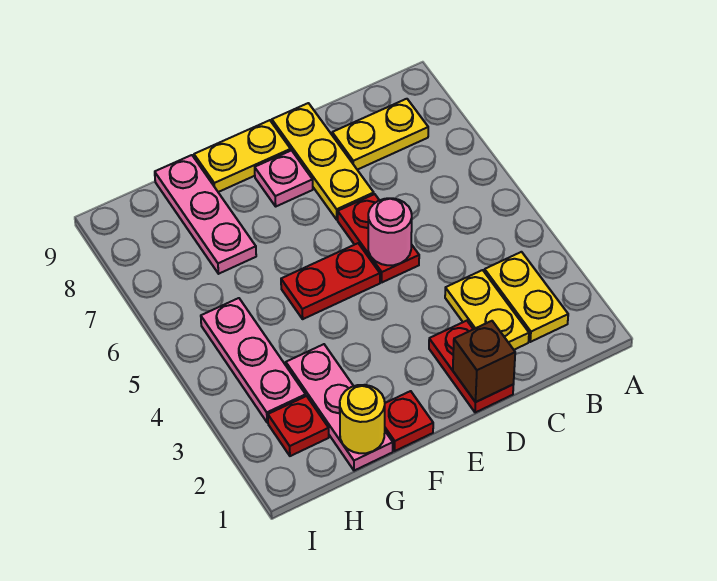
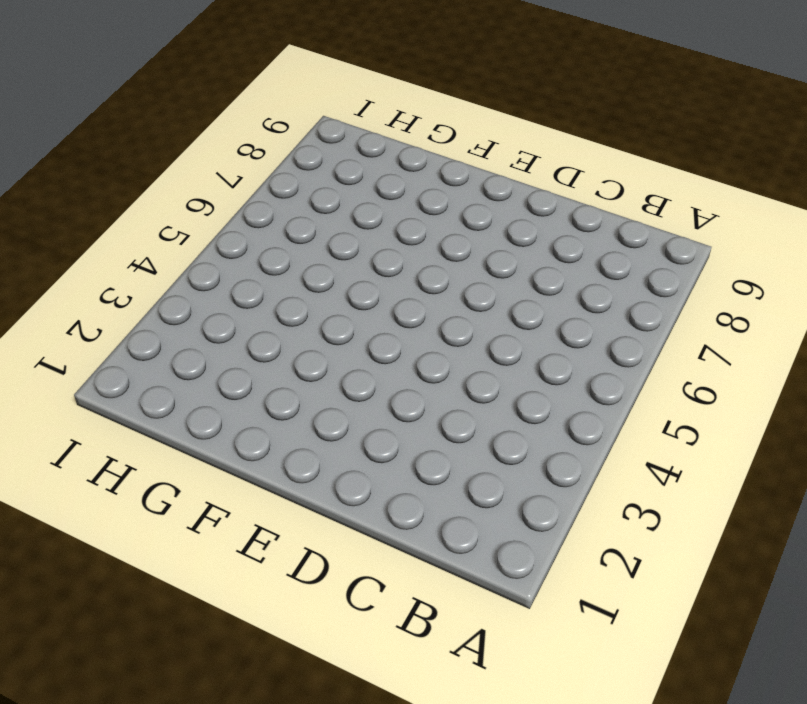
none -> yellow 1x2 plate [485,252,568,342]
none -> yellow 1x2 plate [332,99,428,170]
none -> yellow 1x2 plate [445,270,529,350]

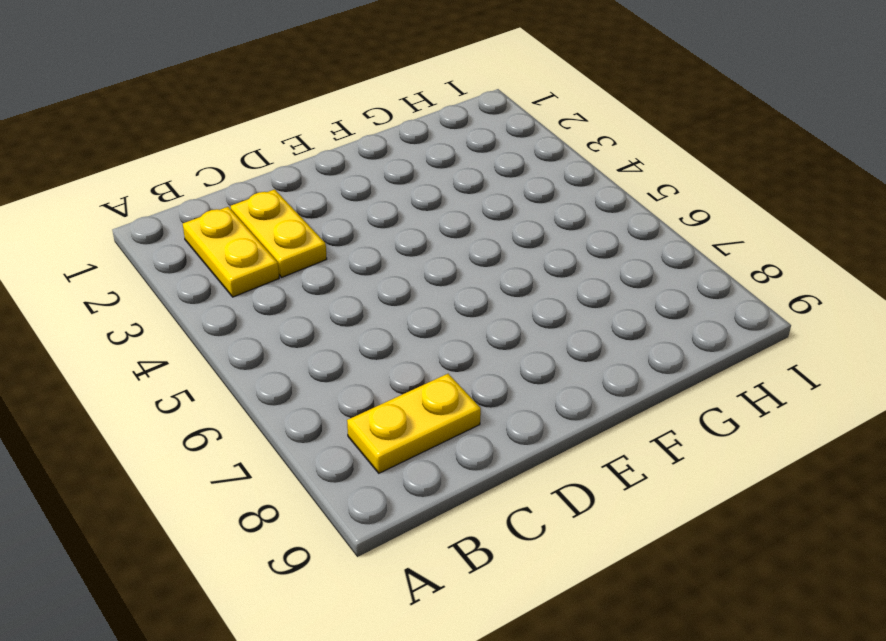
none -> red 1x2 plate [429,321,513,413]
none -> red 1x2 plate [338,194,419,282]
none -> yellow 1x3 plate [272,103,374,220]

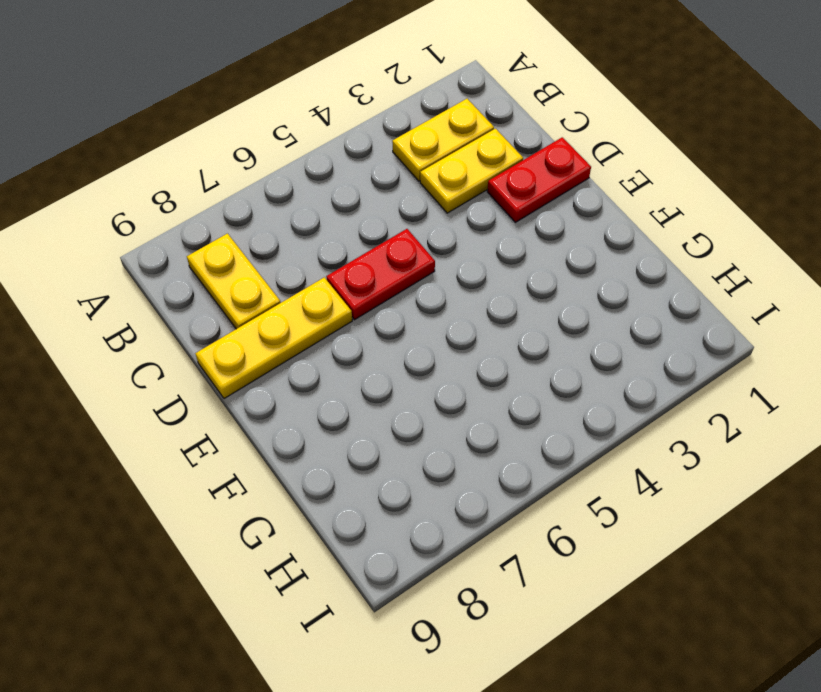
none -> red 1x2 plate [281,243,380,319]
none -> pink 1x1 plate [255,151,313,206]
none -> yellow 1x2 plate [194,120,291,192]

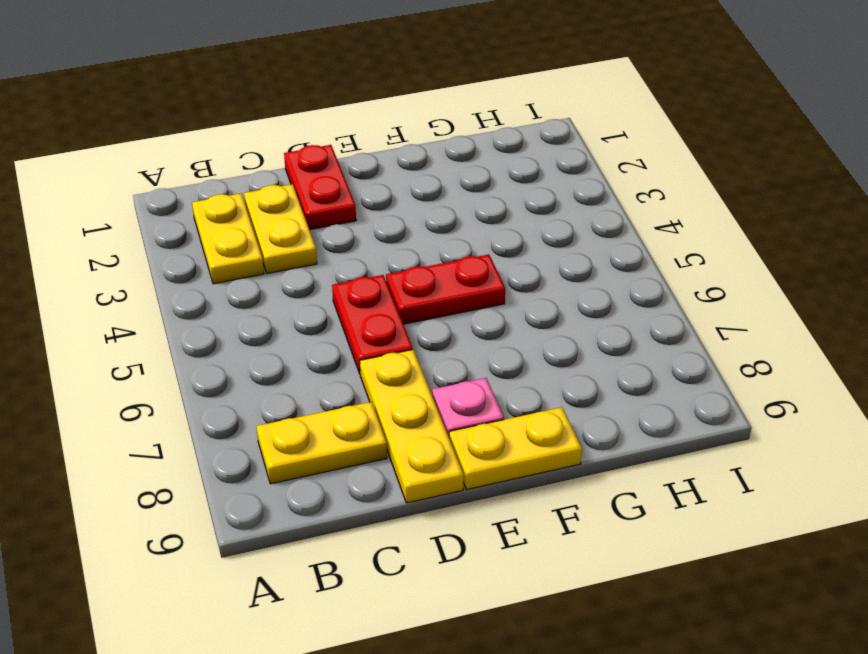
none -> red 1x1 plate [385,391,433,451]
none -> pink 1x3 plate [286,344,393,471]
none -> pink 1x3 plate [155,155,256,274]

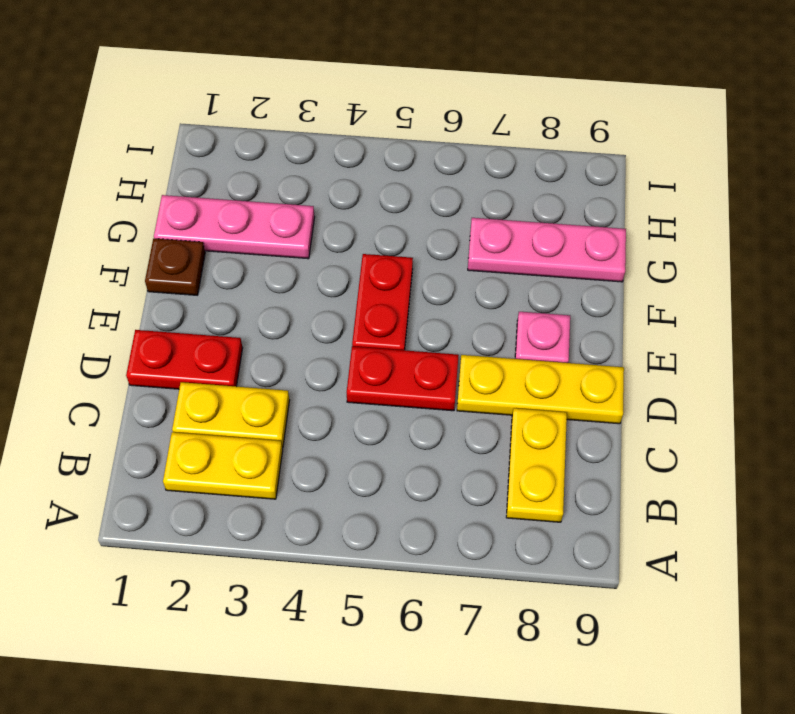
brown 1x1 plate [145,239,205,295] -> red 1x1 plate [385,391,433,451]
none -> yellow 1x2 plate [194,120,291,192]
none -> red 1x1 plate [268,396,329,456]
none -> pink 1x3 plate [201,298,306,423]

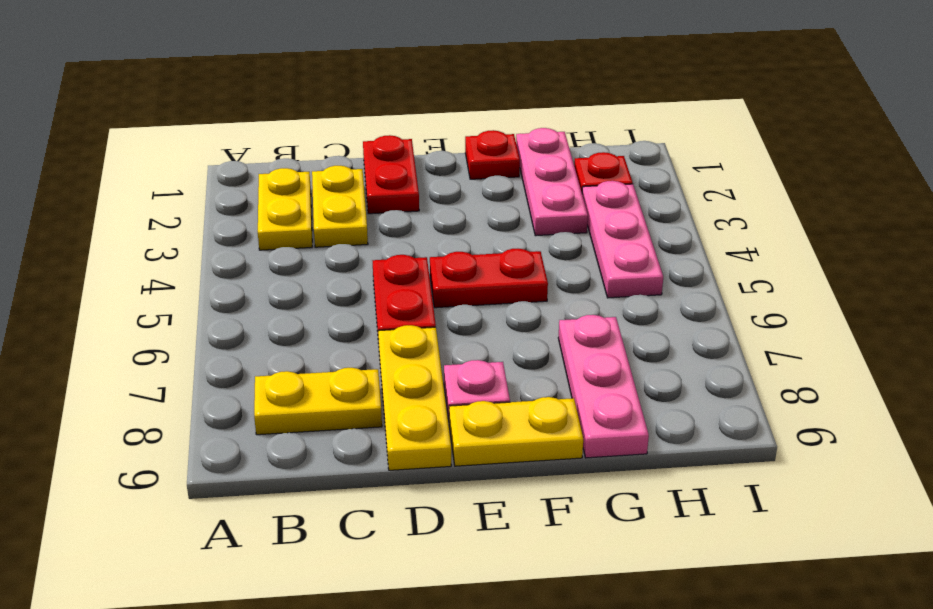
none -> brown 1x1 brick [453,321,515,402]
none -> pink 1x1 round brick [368,198,412,265]
none -> yellow 1x1 round brick [340,385,385,453]

